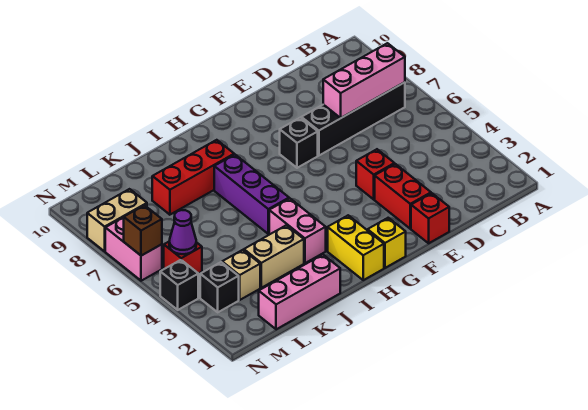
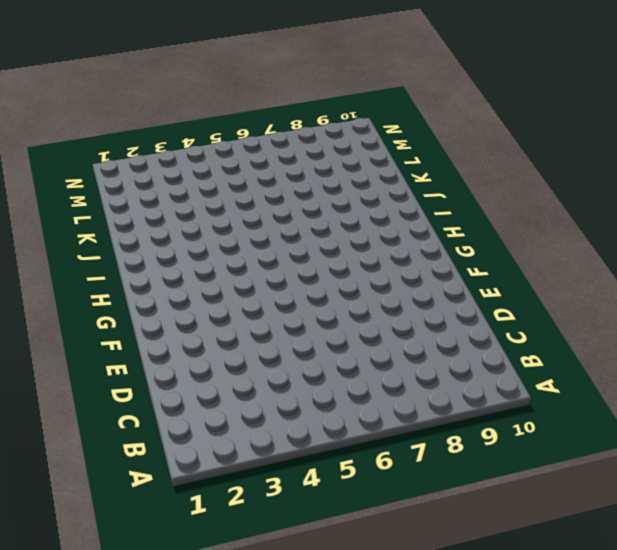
none -> black 1x4 brick [301,82,405,156]
none -> red 1x1 brick [411,193,449,243]
none -> red 1x2 brick [375,164,431,229]

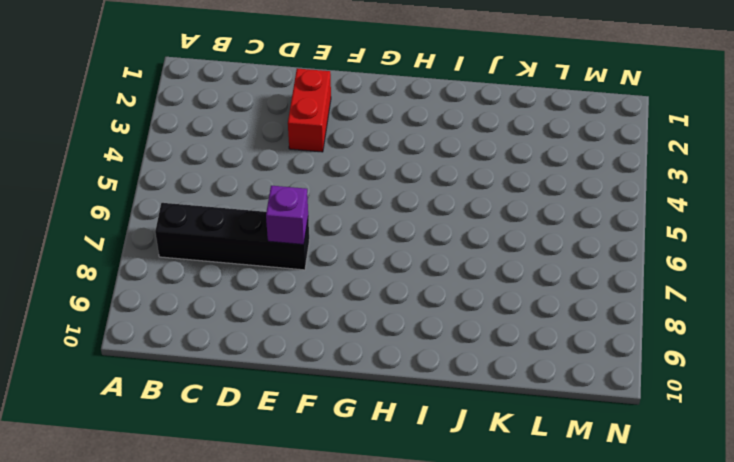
purple 1x1 brick [266,186,308,244] -> none
none -> red 1x1 brick [411,193,449,243]
none -> red 1x1 brick [356,149,394,199]
none -> black 1x1 brick [280,118,318,168]

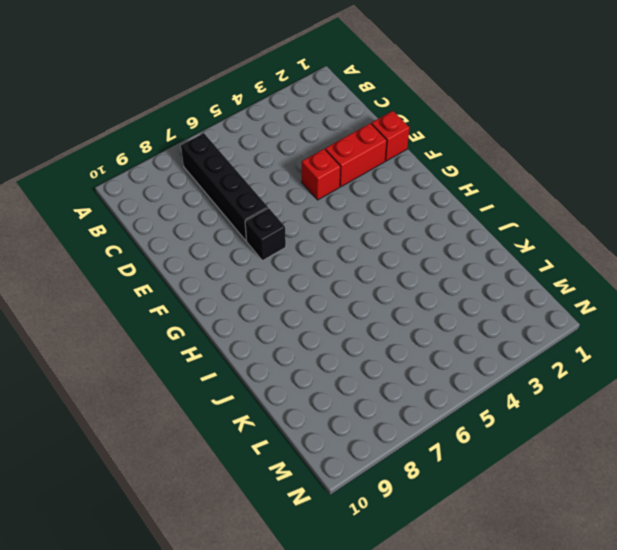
none -> yellow 1x1 brick [368,218,406,268]
none -> yellow 1x2 brick [328,215,384,280]
none -> pink 1x2 brick [269,198,326,263]

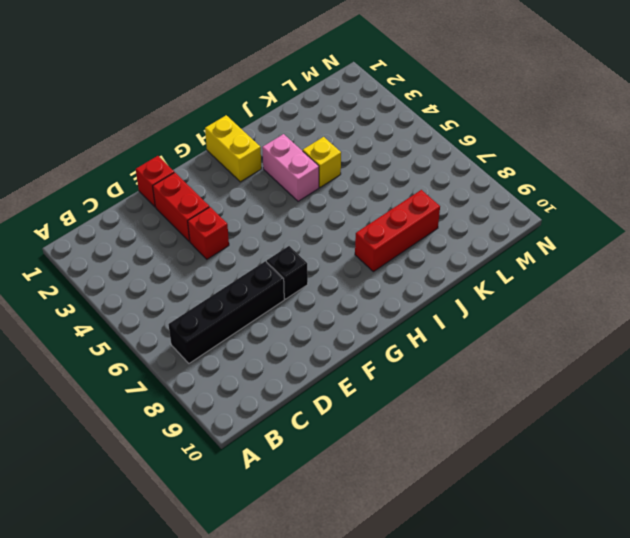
yellow 1x1 brick [303,137,341,187] -> yellow 1x1 brick moved to [368,218,406,268]
none -> purple 1x3 brick [214,154,289,234]
none -> pink 1x3 brick [259,255,340,329]
none -> tan 1x2 brick [244,225,304,288]

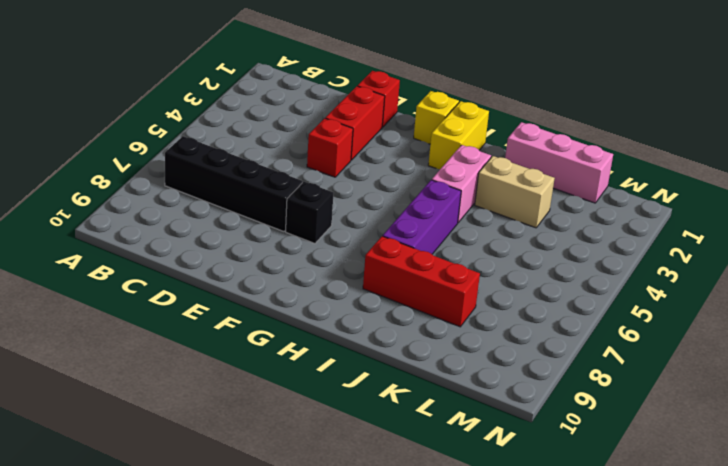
none -> tan 1x1 brick [222,250,260,300]
none -> black 1x1 brick [200,262,239,312]
none -> red 1x1 brick [164,242,202,274]

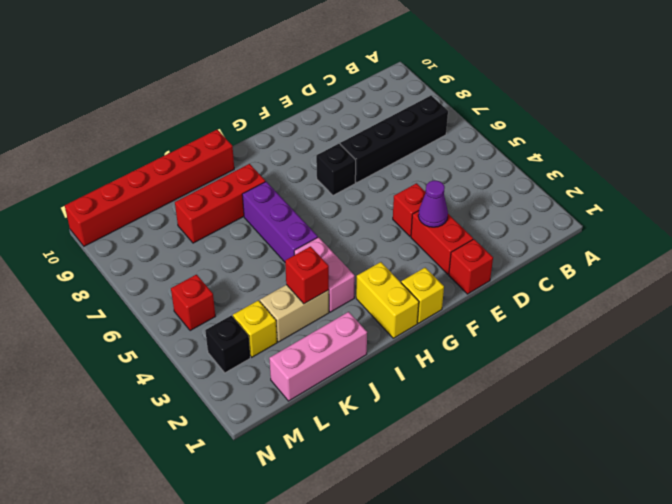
purple 1x1 cone [418,180,448,227] -> purple 1x1 cone moved to [169,210,196,254]
red 1x6 brick [65,130,234,246] -> none
red 1x1 brick [285,247,329,304] -> none
yellow 1x1 brick [233,300,277,357] -> tan 1x1 brick [222,250,260,300]
none -> tan 1x2 brick [87,189,147,251]
none -> black 1x1 brick [160,260,198,310]
none -> pink 1x2 brick [105,217,162,281]

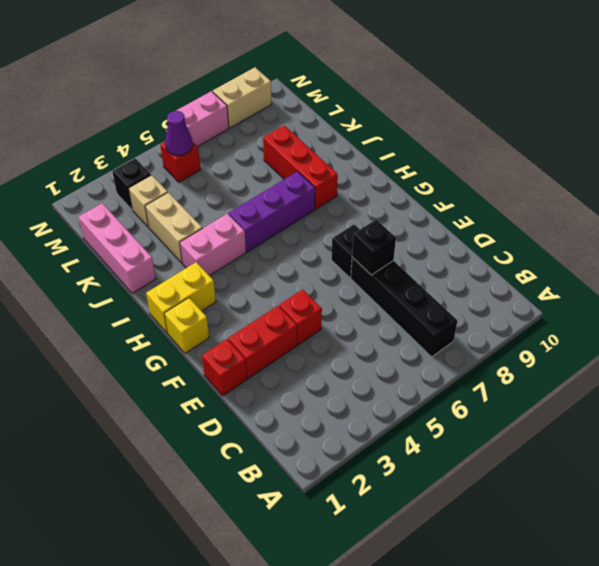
black 1x1 brick [352,220,396,275] -> black 1x1 brick moved to [160,260,198,310]
tan 1x2 brick [213,67,272,128] -> tan 1x2 brick turned to [87,189,147,251]
none -> pink 1x3 brick [323,43,405,118]
none -> brown 1x1 brick [124,205,162,256]

